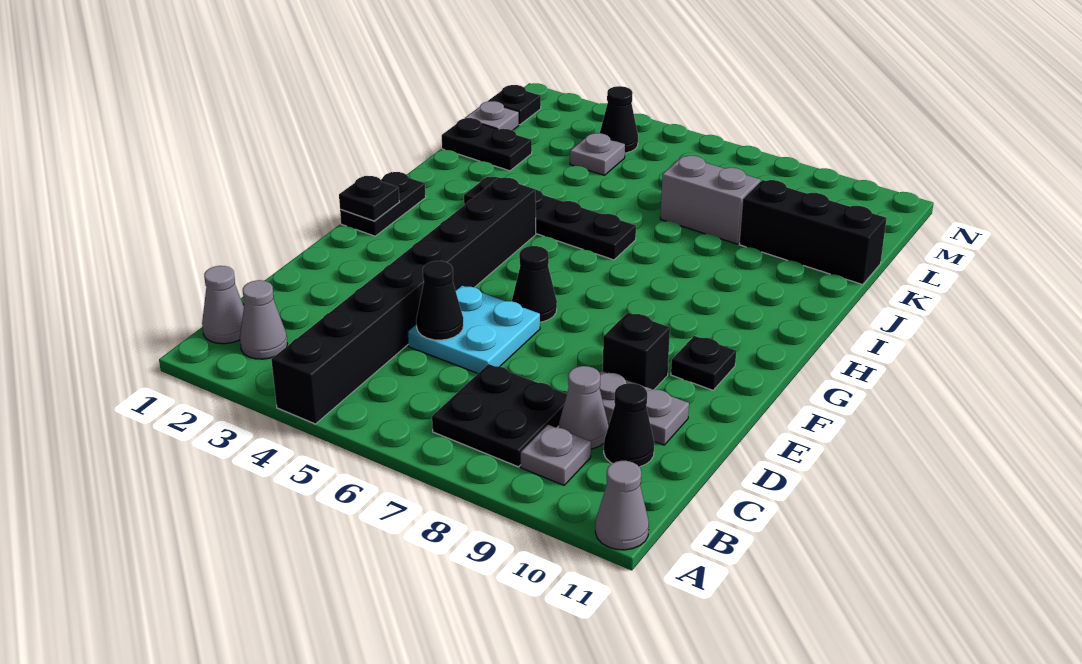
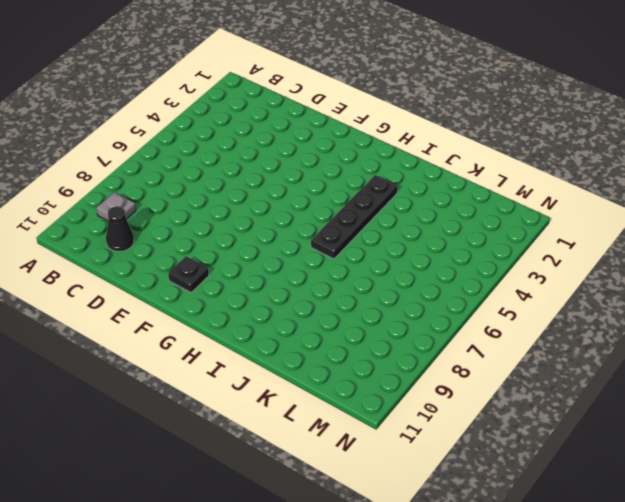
none -> black 1x8 brick [271,177,536,424]
none -> grey 1x1 cone [595,461,649,550]
none -> grey 1x1 cone [202,266,244,344]

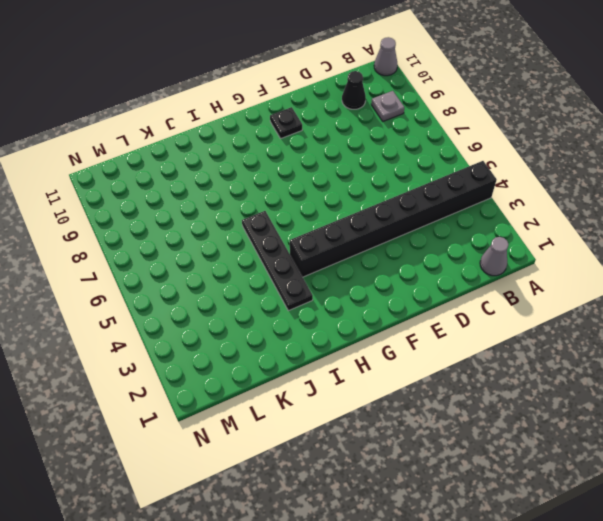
none -> grey 1x1 cone [240,280,288,359]
none -> black 2x2 plate [432,364,567,467]
none -> grey 1x1 cone [559,366,608,449]

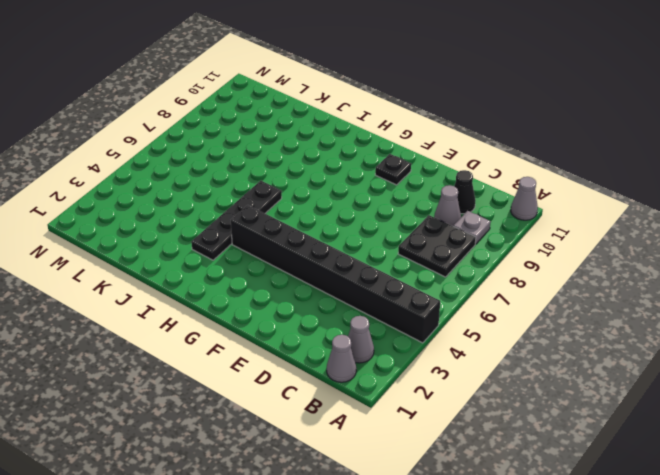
none -> cyan 2x2 plate [407,285,540,373]
none -> grey 1x2 plate [599,371,689,445]
none -> black 1x1 brick [602,313,670,390]

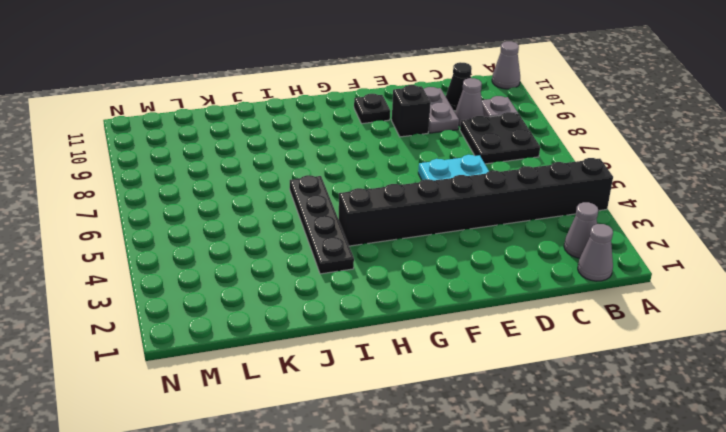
none -> black 1x1 cone [512,246,557,322]
none -> black 1x2 plate [340,172,426,236]
none -> black 1x2 plate [442,118,532,171]

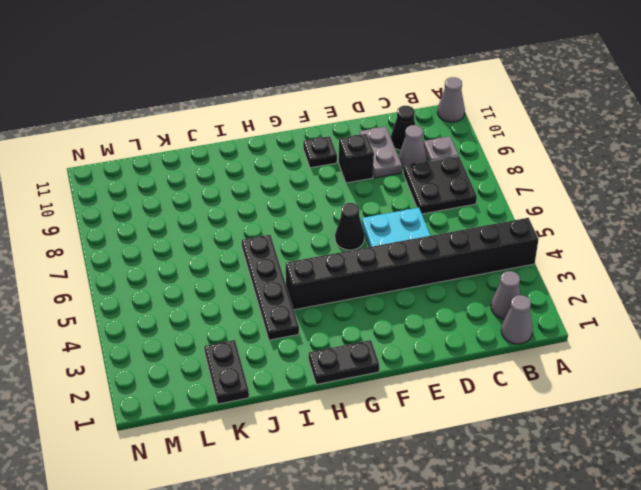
none -> grey 1x2 brick [660,156,760,244]
none -> black 1x3 brick [739,180,887,285]
none -> grey 1x1 plate [465,101,519,130]

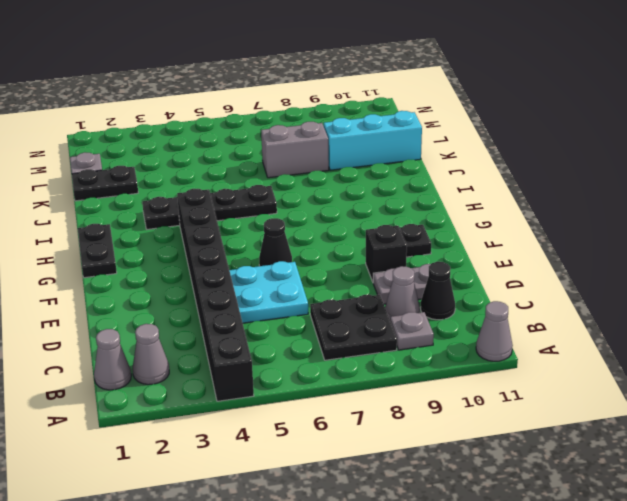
cyan 1x3 brick [324,111,422,170] -> black 1x3 brick [739,180,887,285]
none -> grey 1x1 plate [570,133,625,175]
none -> black 1x1 plate [488,85,541,125]
none -> black 1x1 cone [600,86,638,153]

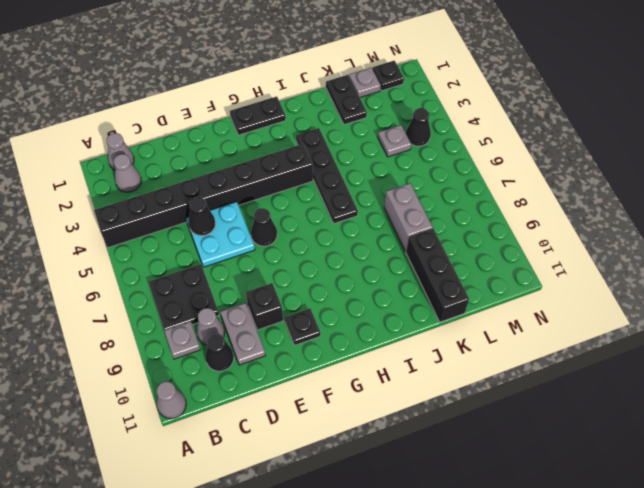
none -> black 1x1 plate [339,176,399,221]

